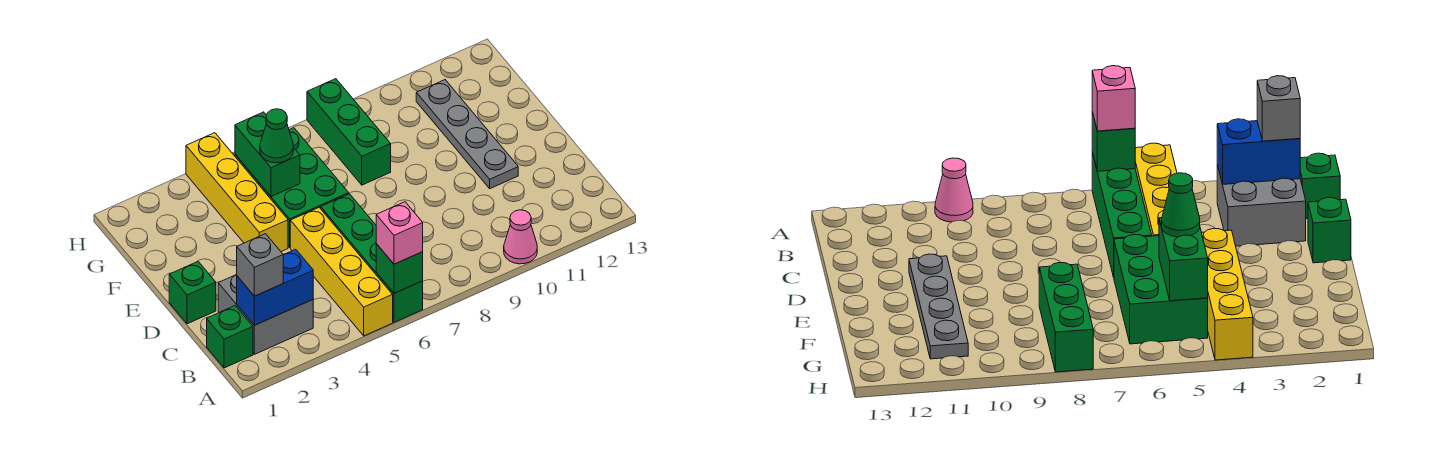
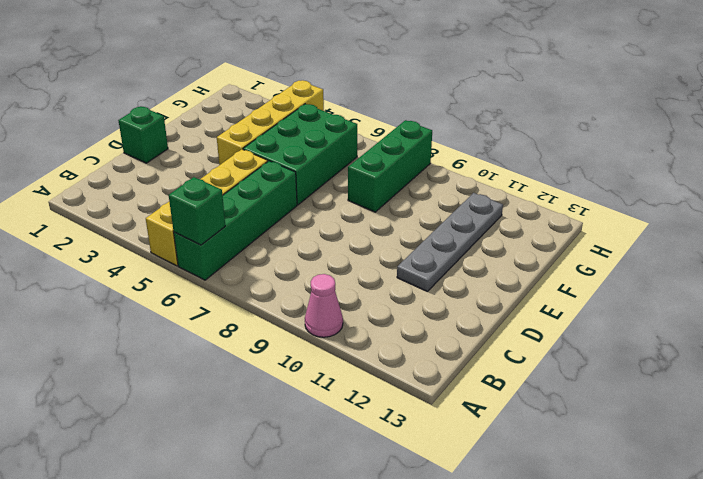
none -> green 1x1 brick [207,306,253,368]
none -> grey 2x2 brick [218,275,313,354]
none -> blue 1x2 brick [237,249,313,325]

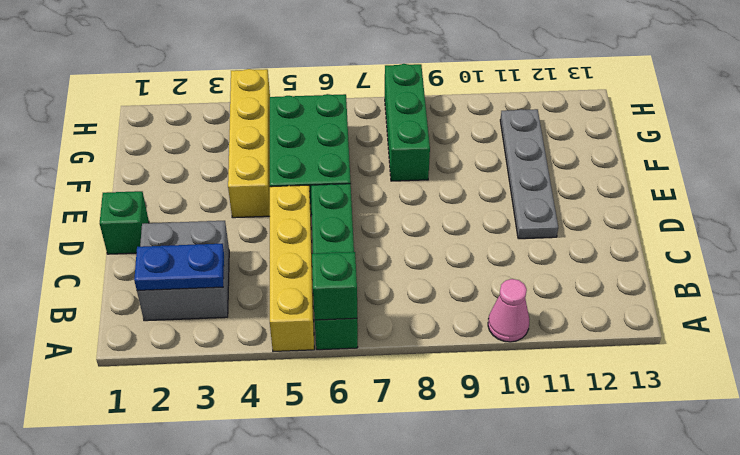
blue 1x2 plate [134,244,224,290] -> blue 1x2 brick [237,249,313,325]
none -> green 1x1 brick [207,306,253,368]
none -> green 1x2 brick [235,112,300,197]
none -> pink 1x1 brick [376,202,423,264]

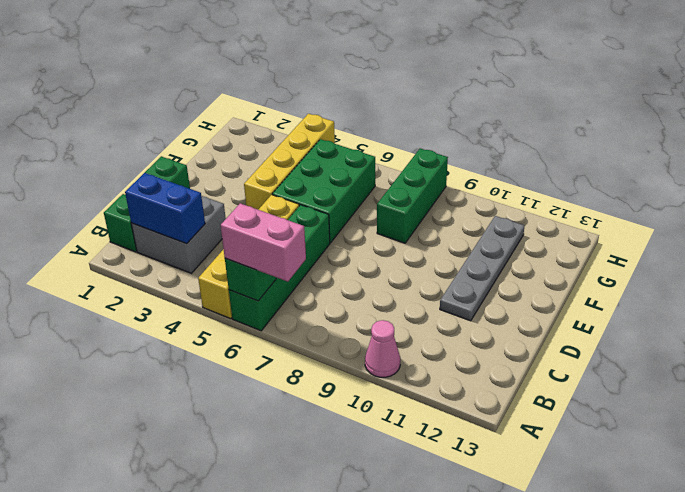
pink 1x2 brick [221,203,306,282] -> pink 1x1 brick [376,202,423,264]
none -> green 1x2 brick [235,112,300,197]
none -> grey 1x1 brick [237,234,283,296]
none -> green 1x1 cone [260,109,293,163]

